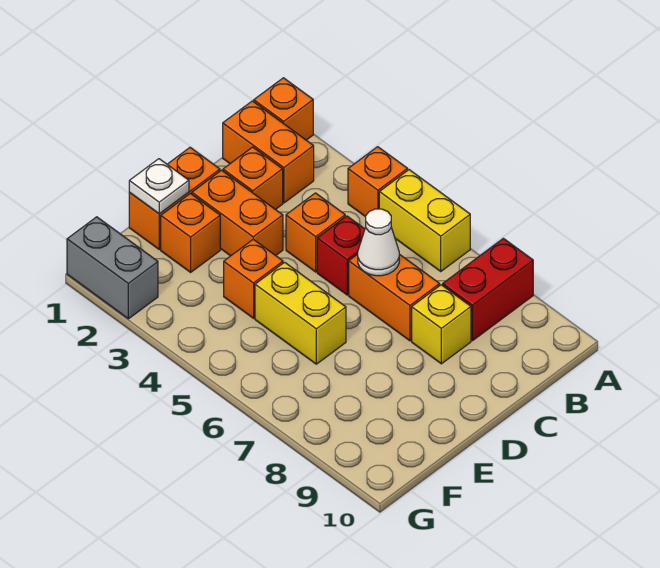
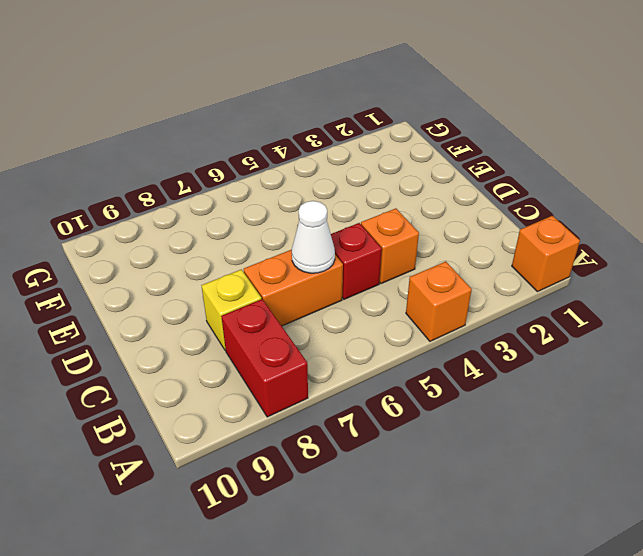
none -> yellow 1x2 brick [379,170,470,271]
none -> orange 1x2 brick [223,101,314,203]
none -> orange 1x1 brick [223,147,283,210]

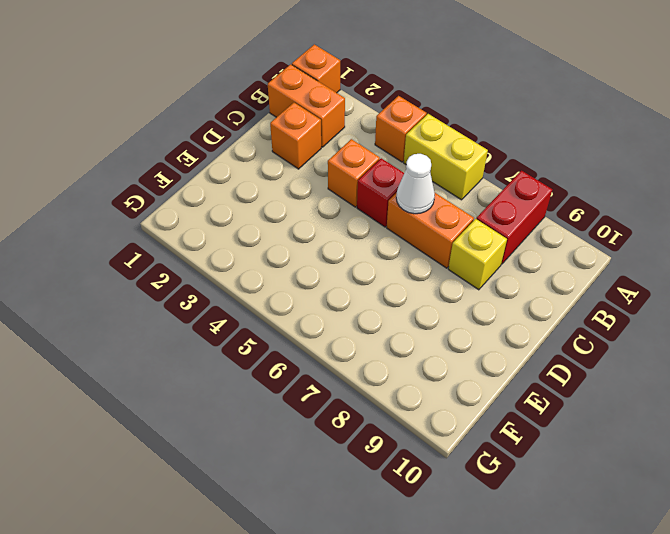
none -> orange 1x2 brick [129,148,220,249]
none -> orange 1x2 brick [192,170,283,256]
none -> orange 1x1 brick [161,193,220,272]

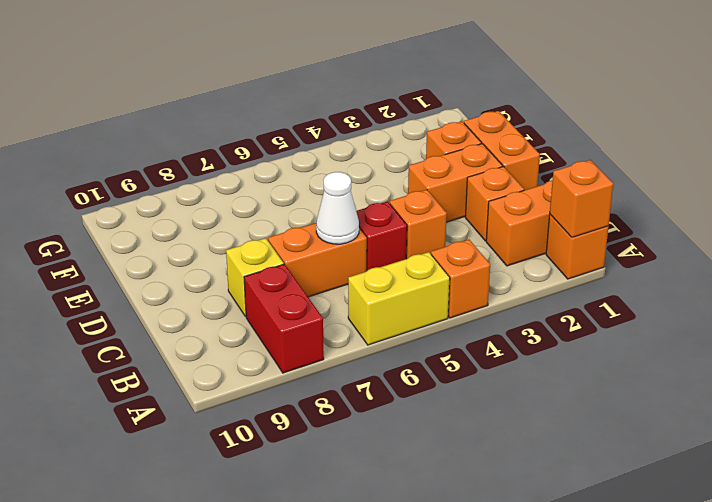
orange 1x1 brick [550,160,613,237] -> orange 1x1 brick moved to [224,239,283,318]
none -> yellow 1x2 brick [255,262,346,364]
none -> grey 1x2 brick [67,217,158,319]
none -> white 1x1 plate [129,159,189,214]

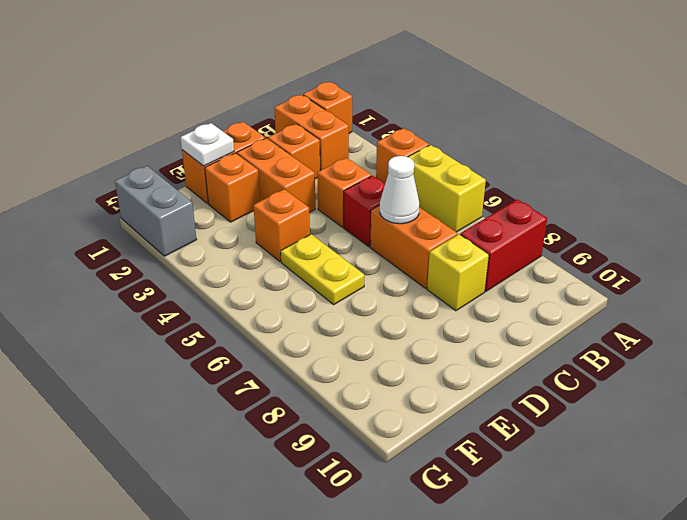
yellow 1x2 plate [281,234,364,305] -> yellow 1x2 brick [255,262,346,364]

